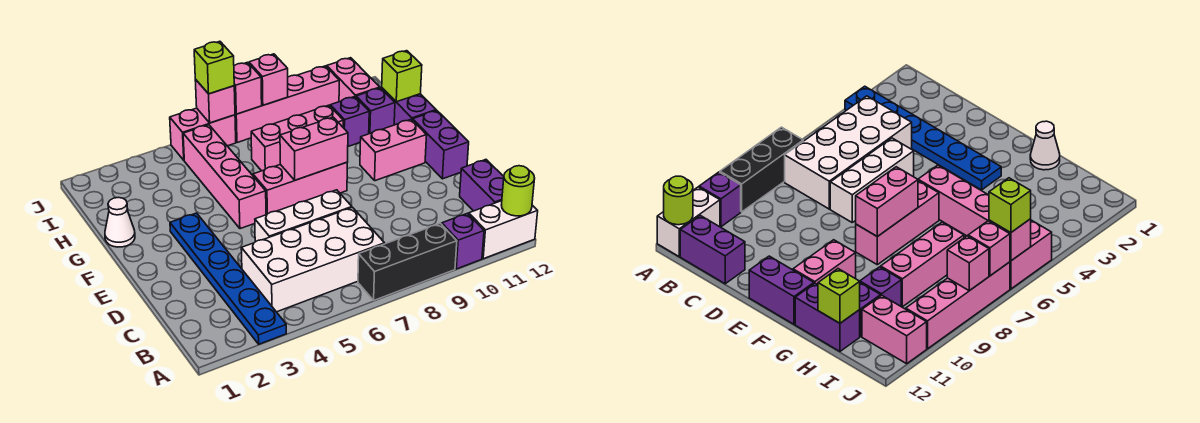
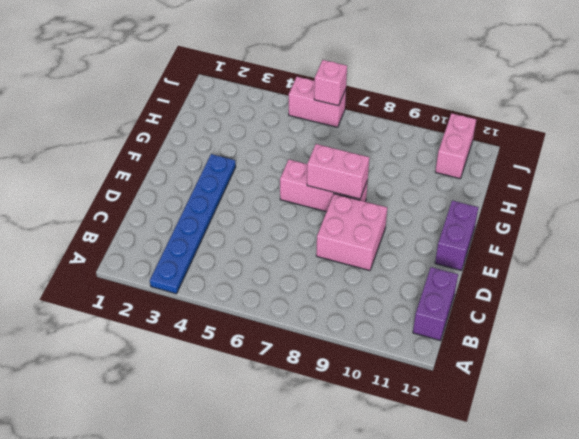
pink 2x2 brick [316,194,387,271] -> none
none -> black 1x3 brick [358,223,457,300]
none -> purple 1x1 brick [442,213,484,269]
none -> white 1x2 brick [469,201,538,259]

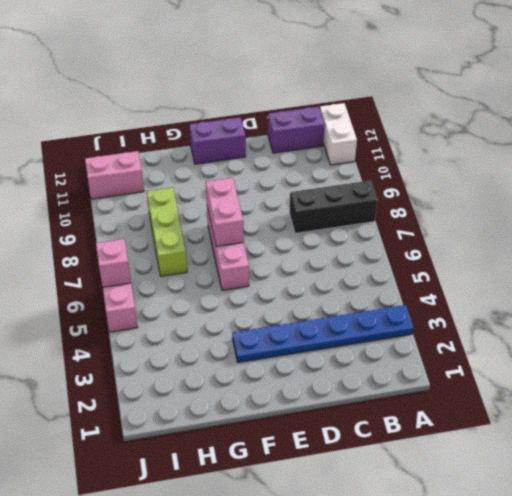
black 1x3 brick [289,180,378,233] -> black 1x3 brick turned to [358,223,457,300]
lime 1x3 brick [147,188,187,276] -> pink 1x3 brick [251,105,343,171]
none -> purple 1x1 brick [442,213,484,269]
none -> white 2x4 brick [241,208,385,312]
none -> white 1x3 brick [255,190,352,242]

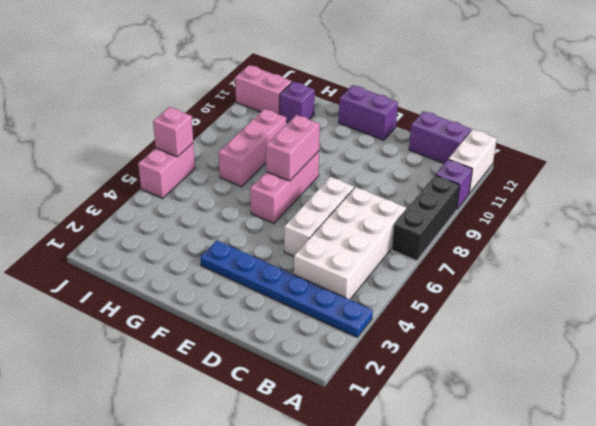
none -> pink 1x4 brick [183,125,266,229]
none -> pink 1x2 brick [360,119,427,181]
none -> white 1x1 cone [105,197,135,247]

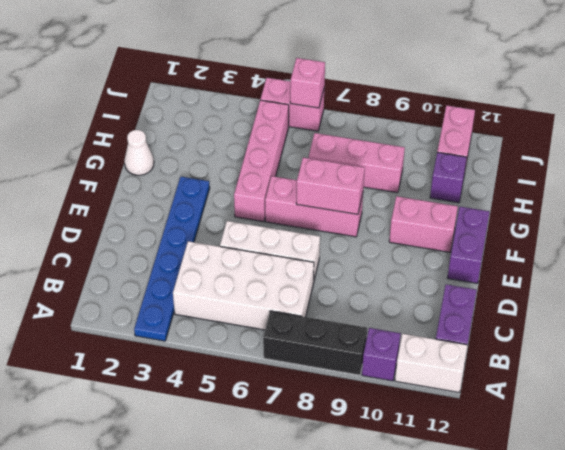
none -> purple 1x2 brick [382,88,436,125]
none -> purple 1x1 brick [330,97,369,146]
none -> pink 1x4 brick [235,66,339,143]

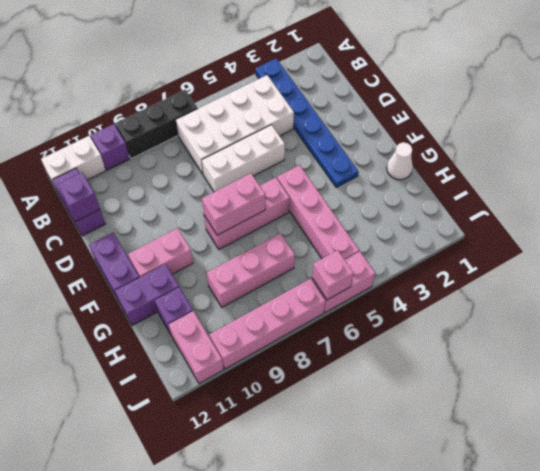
purple 1x1 brick [57,173,100,221] -> purple 1x1 brick moved to [330,97,369,146]
purple 1x2 brick [115,264,179,326] -> purple 1x2 brick turned to [382,88,436,125]
none -> lime 1x1 round brick [502,166,535,216]
none -> lime 1x1 brick [382,51,422,102]
none -> pink 1x1 brick [234,62,262,114]

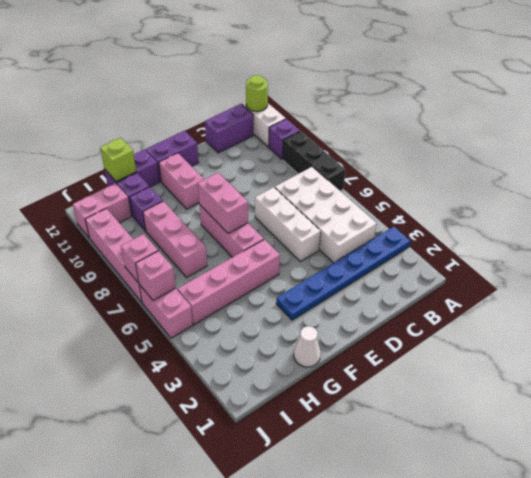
none -> pink 1x1 brick [249,54,288,105]
none -> lime 1x1 brick [194,41,234,94]

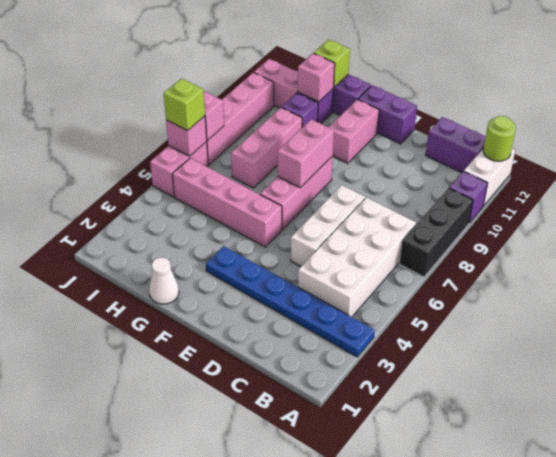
pink 1x1 brick [298,53,335,102] -> pink 1x1 brick moved to [249,54,288,105]

